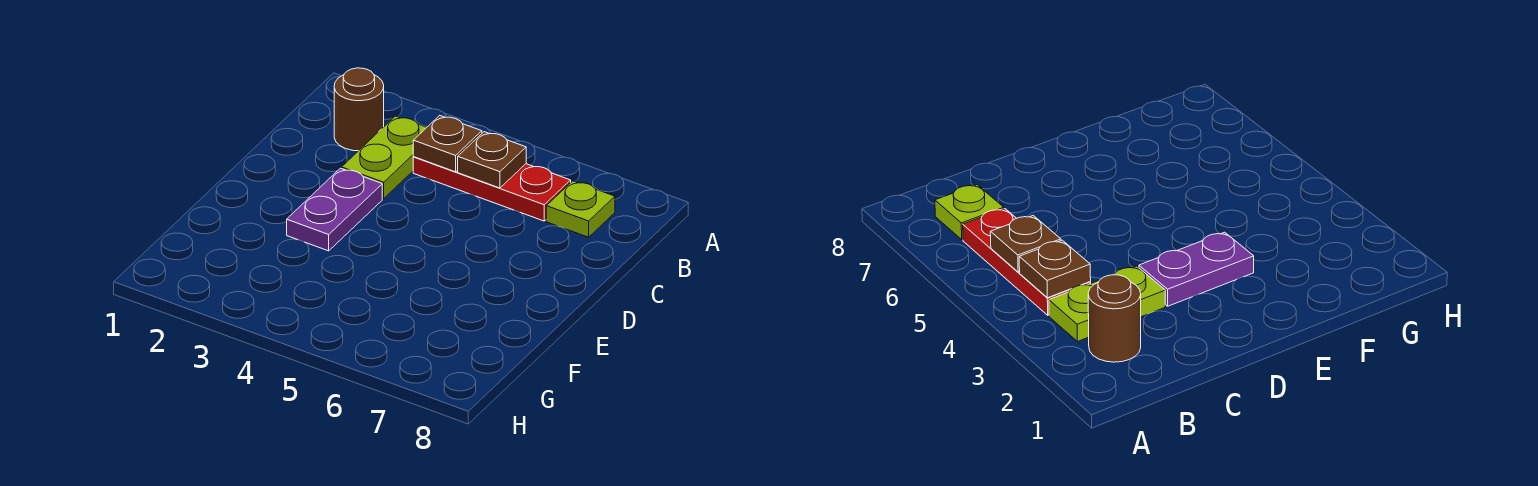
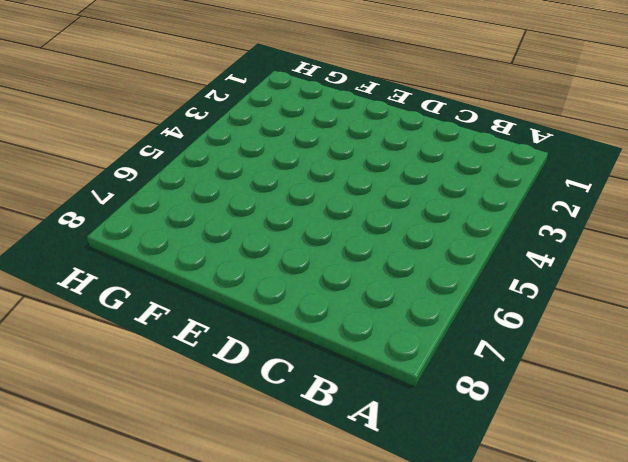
none -> brown 1x1 round brick [334,68,384,151]
none -> lime 1x2 plate [342,116,427,199]

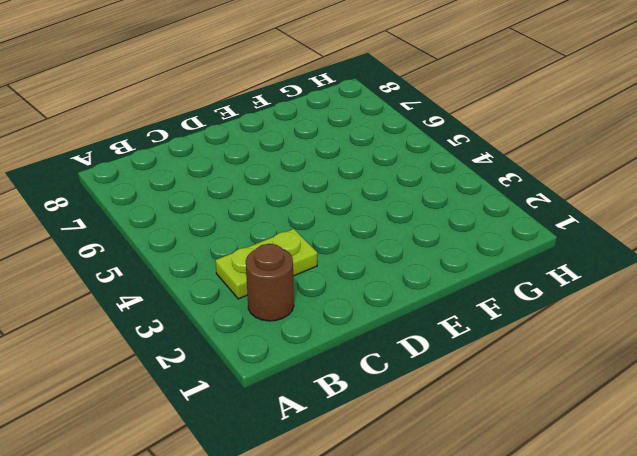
none -> red 1x3 plate [413,157,571,221]
none -> lime 1x1 plate [546,181,615,237]

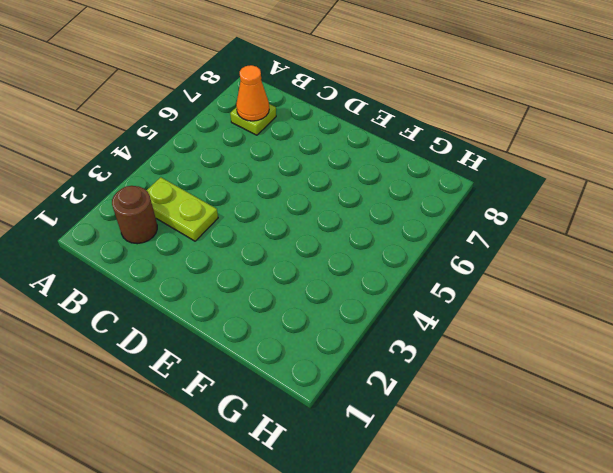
orange 1x1 cone [236,65,269,121] -> none
none -> red 1x3 plate [413,157,571,221]
none -> purple 1x2 plate [287,168,382,251]

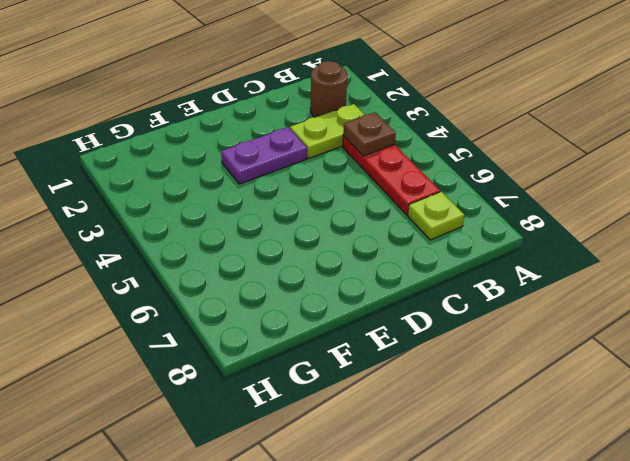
none -> brown 1x1 plate [458,132,526,188]

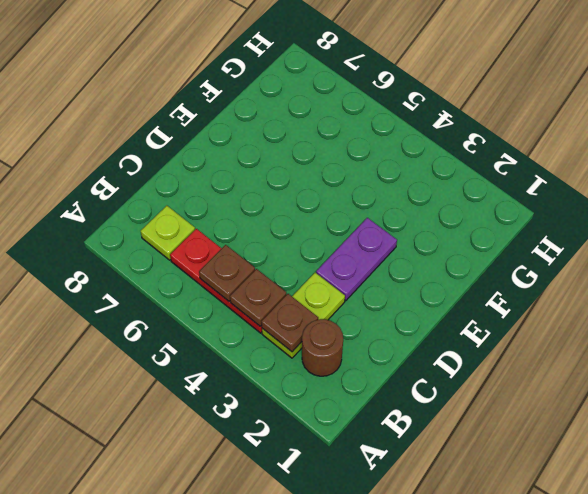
brown 1x1 plate [261,294,318,352] -> none

